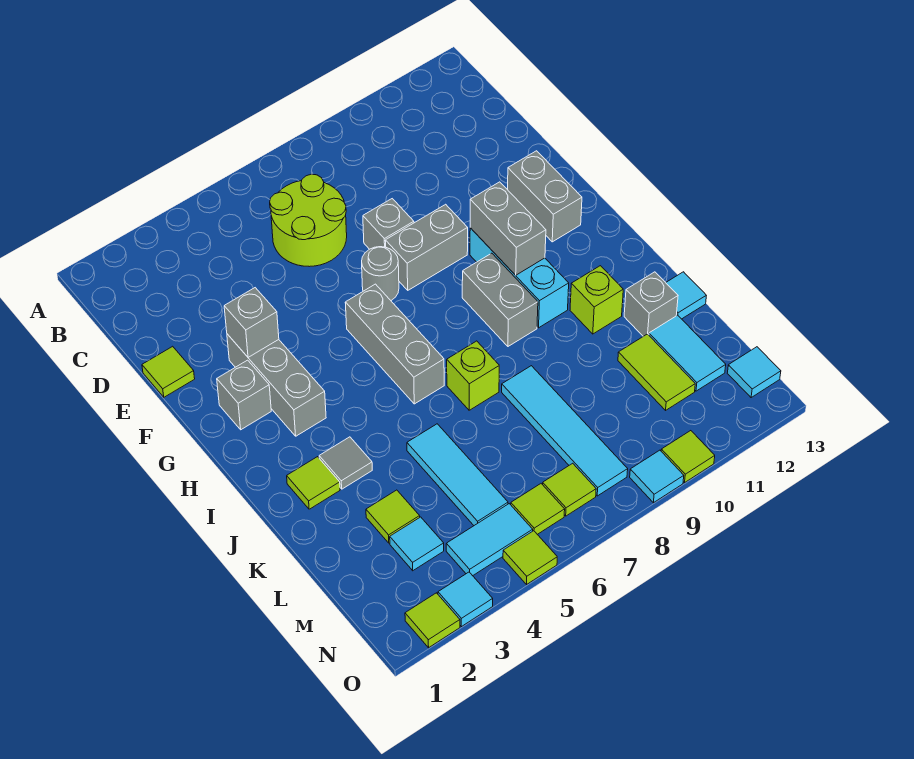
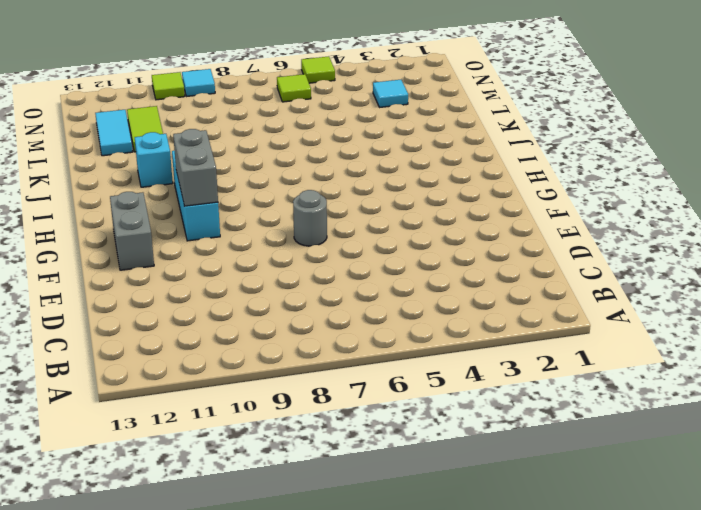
cyan 1x1 brick [135,132,173,187] -> lime 1x1 brick [570,266,623,334]
none -> lime 2x2 round brick [270,174,347,267]
none -> lime 1x1 tile [142,346,195,397]
none -> grey 1x1 brick [363,199,414,249]
none -> grey 1x3 brick [227,334,326,436]

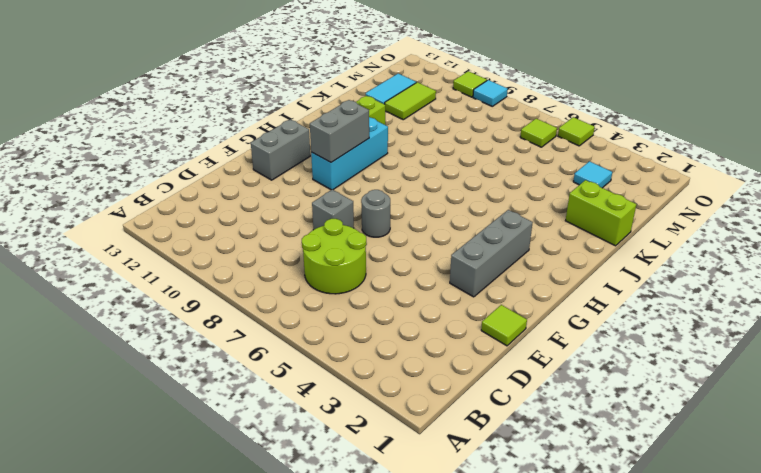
lime 1x2 brick [565,180,636,246] -> none
none -> grey 1x2 brick [385,204,468,290]
none -> grey 1x1 brick [217,360,271,430]
none -> grey 1x3 brick [345,284,444,404]
none -> grey 1x2 brick [462,253,538,346]

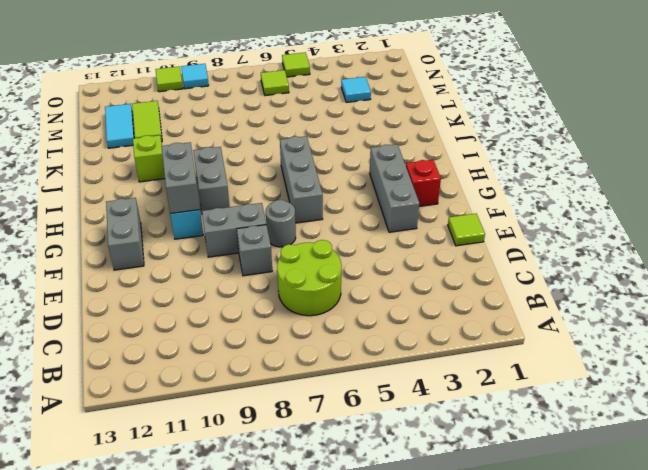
red 1x1 brick [406,160,441,206] -> grey 1x1 brick [217,360,271,430]
none -> lime 1x1 tile [287,457,340,509]
none -> grey 1x1 tile [319,437,372,489]
none -> lime 1x1 brick [447,341,499,410]
none -> cyan 1x3 tile [407,424,508,525]

